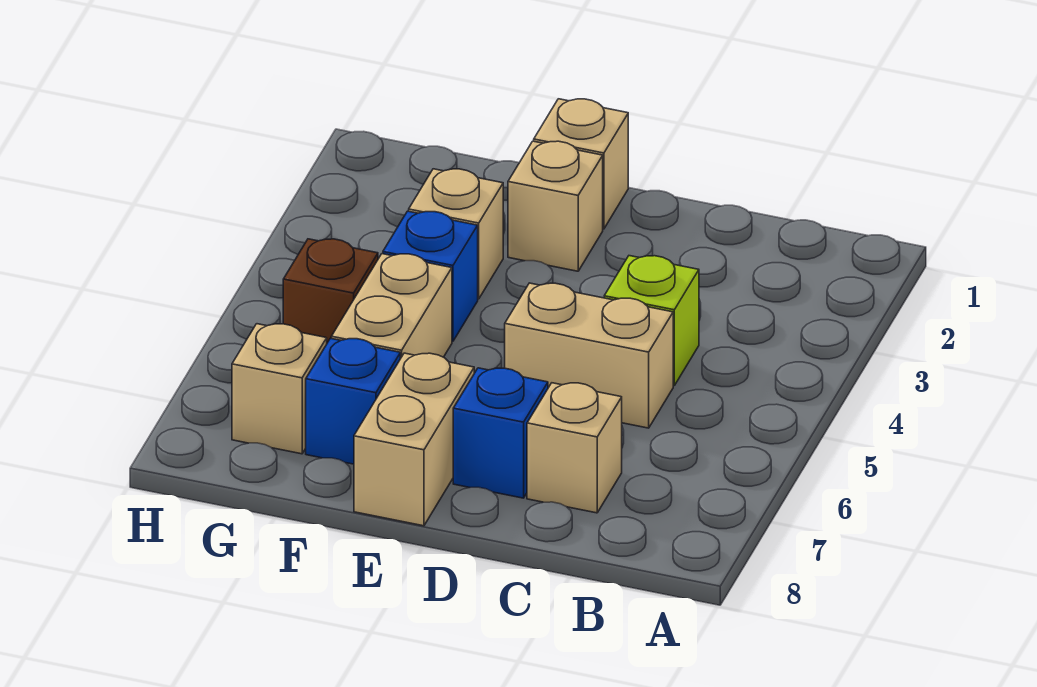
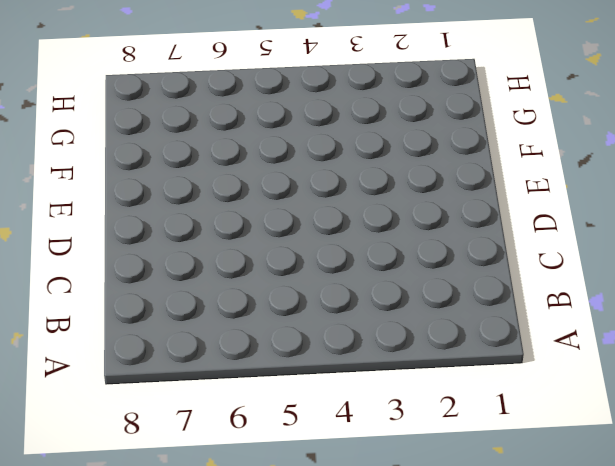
none -> lime 1x1 brick [604,256,699,386]
none -> tan 1x2 brick [505,283,673,428]
none -> tan 1x1 brick [527,383,622,513]

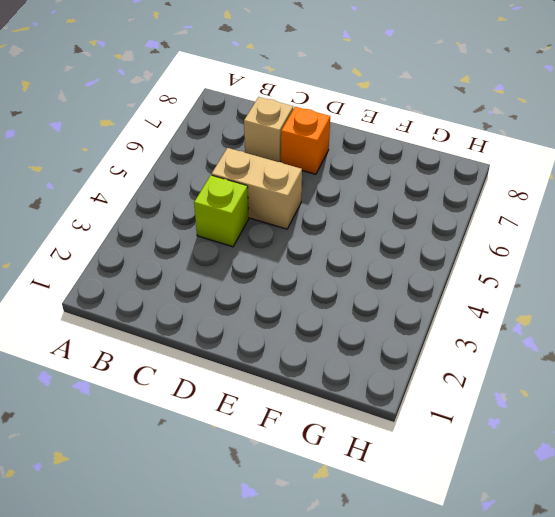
orange 1x1 brick [281,107,330,174] -> blue 1x1 brick [453,368,548,498]
none -> tan 1x1 brick [534,99,628,229]
none -> tan 1x1 brick [508,141,603,271]
none -> tan 1x2 brick [354,353,474,526]

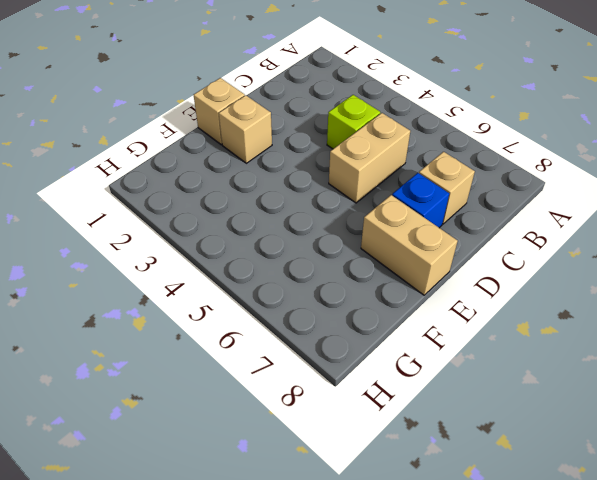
none -> tan 1x1 brick [409,169,503,299]
none -> blue 1x1 brick [383,211,478,341]
none -> tan 1x2 brick [331,254,452,359]

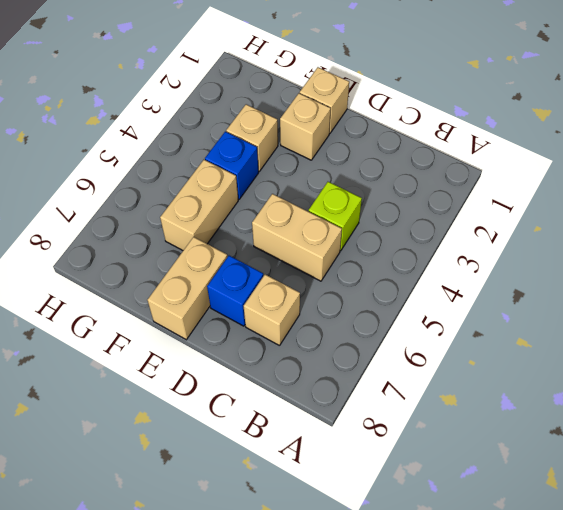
none -> blue 1x1 brick [306,338,400,464]
none -> brown 1x1 brick [283,239,378,343]
none -> tan 1x1 brick [232,324,327,454]

